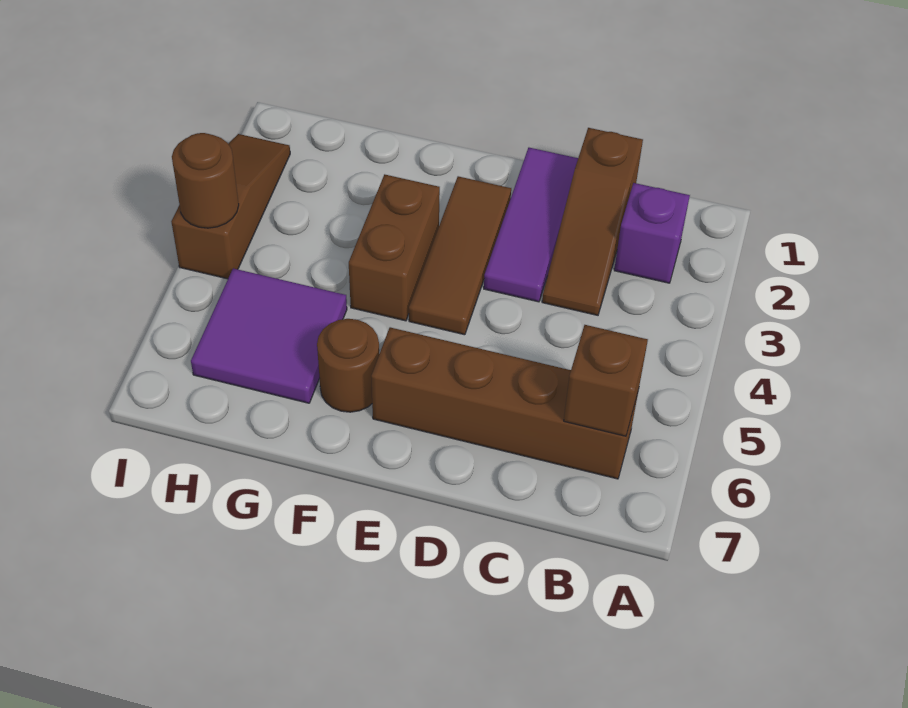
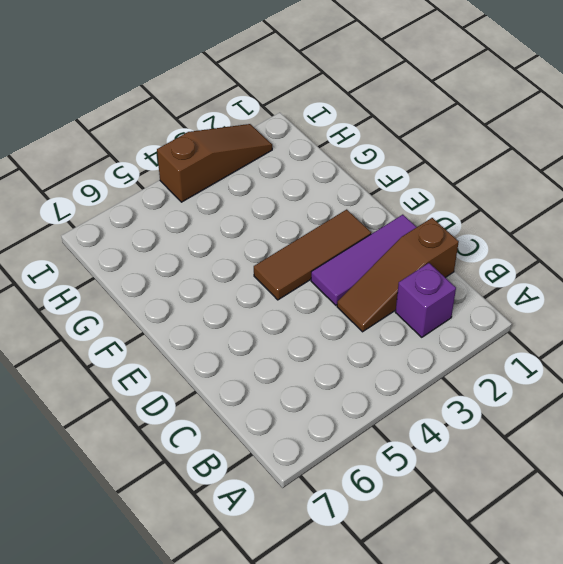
none -> brown 1x4 brick [371,327,638,479]
none -> brown 1x2 brick [349,174,440,321]

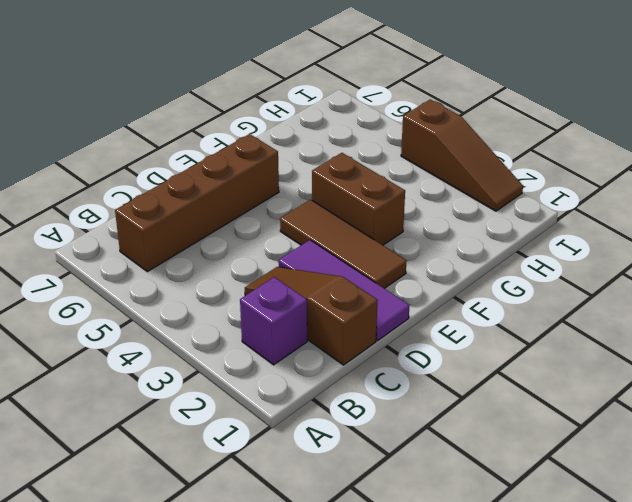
none -> brown 1x1 round brick [317,319,379,412]
none -> purple 2x2 tile [191,268,347,403]

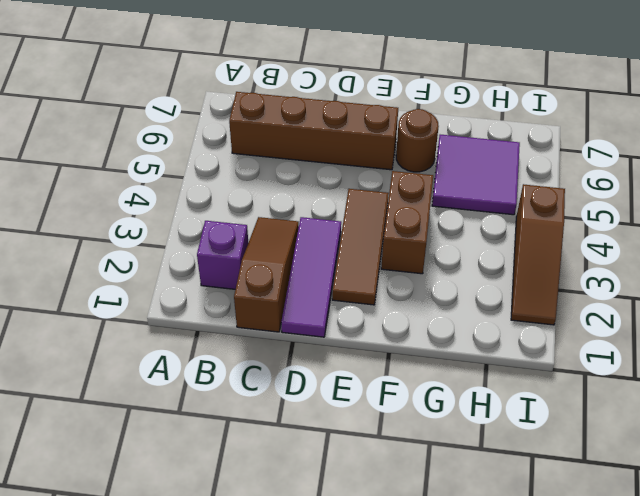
none -> brown 1x1 brick [564,325,648,436]
none -> brown 1x1 round brick [172,133,239,228]

